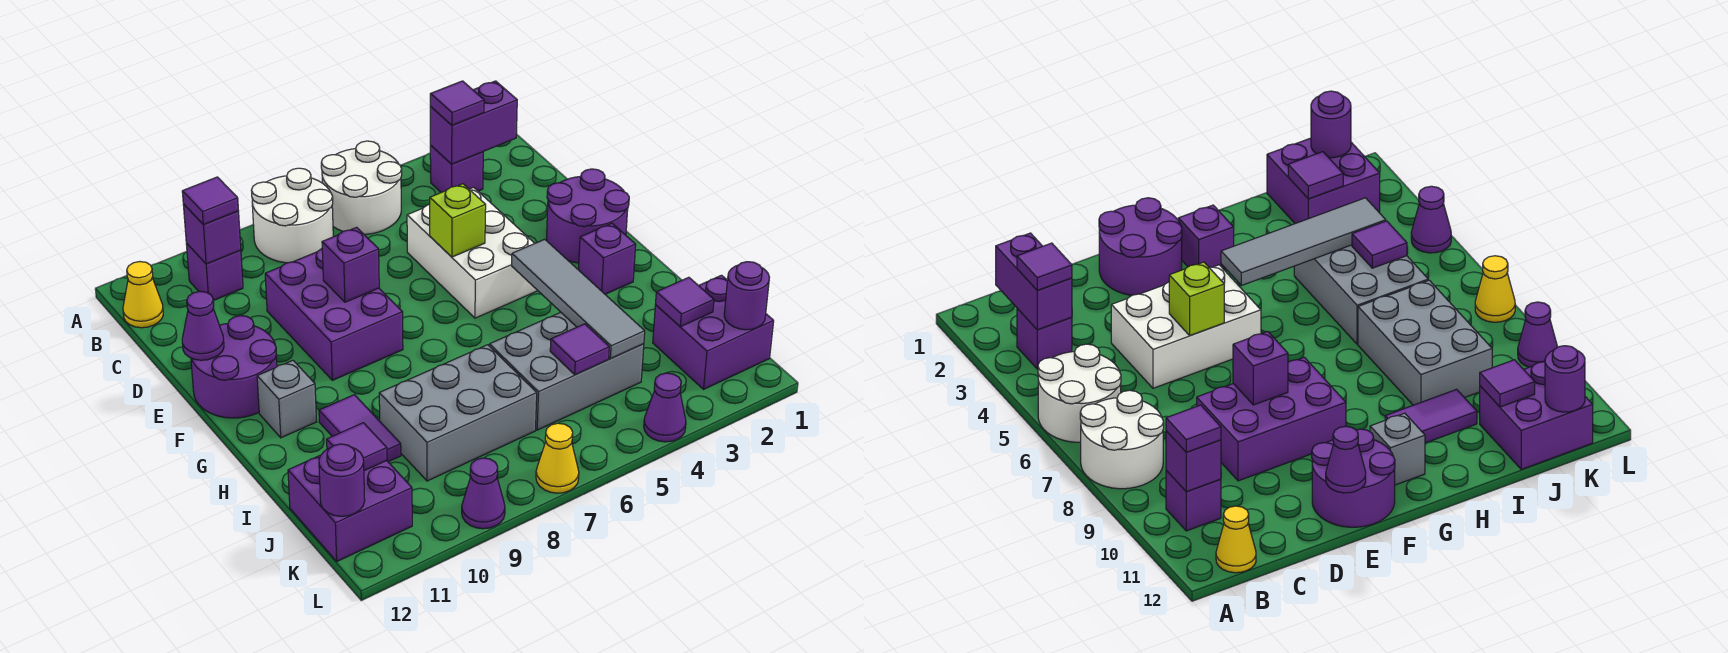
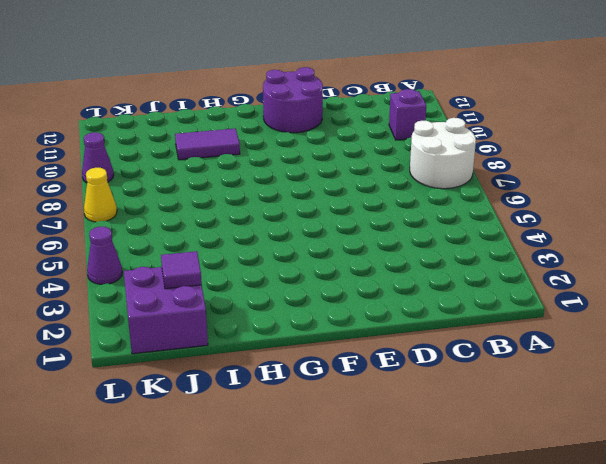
none -> white 2x2 round brick [321,141,402,234]
none -> purple 1x1 brick [430,146,483,192]
none -> yellow 1x1 cone [123,262,163,328]
none -> white 2x3 brick [407,187,538,318]

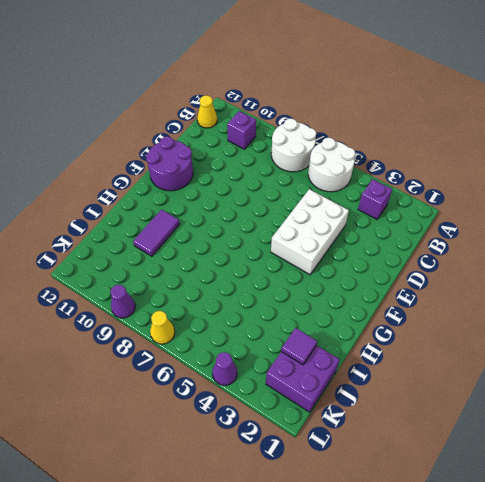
none -> purple 2x3 brick [265,249,403,380]
none -> purple 2x2 round brick [547,169,629,263]
none -> purple 1x1 brick [579,223,636,294]
none -> grey 1x1 brick [257,360,317,438]

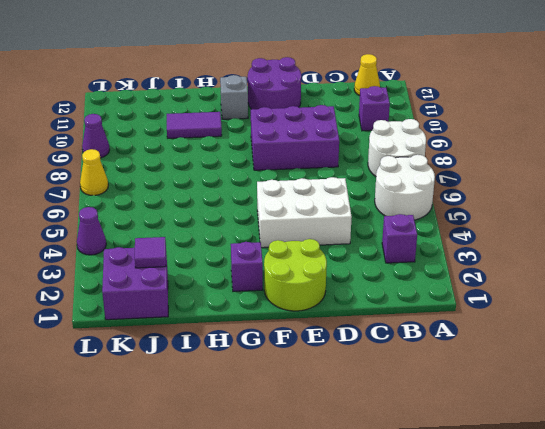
lime 2x2 round brick [264,239,327,311] -> purple 2x2 round brick [547,169,629,263]
none -> grey 2x3 brick [489,312,644,430]
none -> grey 2x3 brick [379,345,537,481]
none -> purple 2x2 brick [288,456,412,561]
none -> purple 1x2 brick [430,81,517,164]

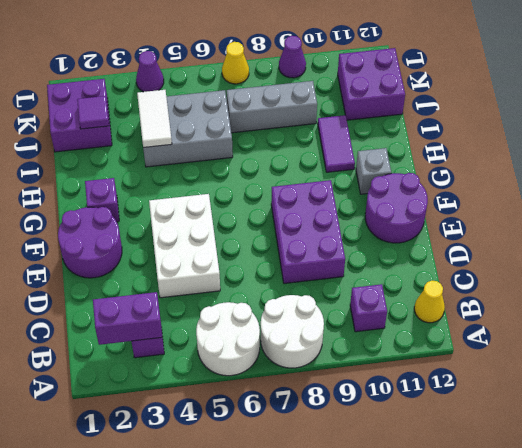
white 1x2 tile [137,90,172,147] -> grey 1x4 tile [512,239,645,359]
grey 1x3 brick [227,81,317,133] -> grey 2x3 brick [379,345,537,481]
none -> purple 1x1 brick [183,204,241,264]
none -> lime 1x1 brick [430,184,486,257]
none -> purple 1x1 brick [322,227,379,302]
none -> purple 1x1 cone [182,291,224,360]

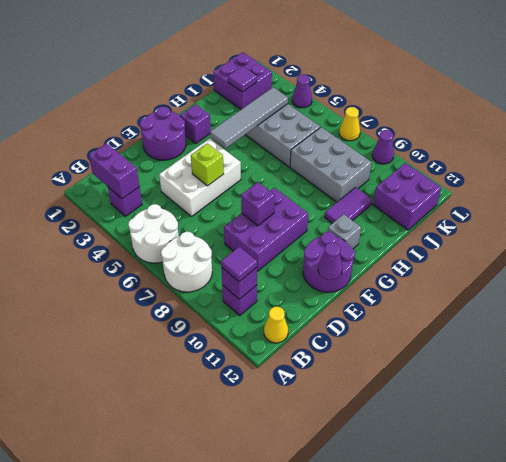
none -> purple 1x1 tile [550,324,609,375]
none -> purple 1x1 tile [327,423,387,471]
none -> purple 1x1 round brick [724,262,770,330]
none -> purple 1x1 round brick [319,444,365,516]

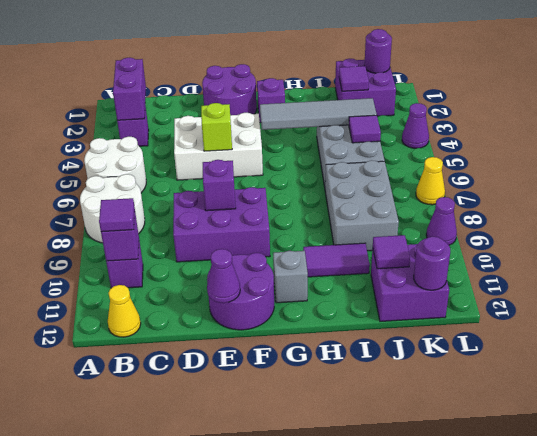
none -> purple 1x1 tile [430,81,484,125]

